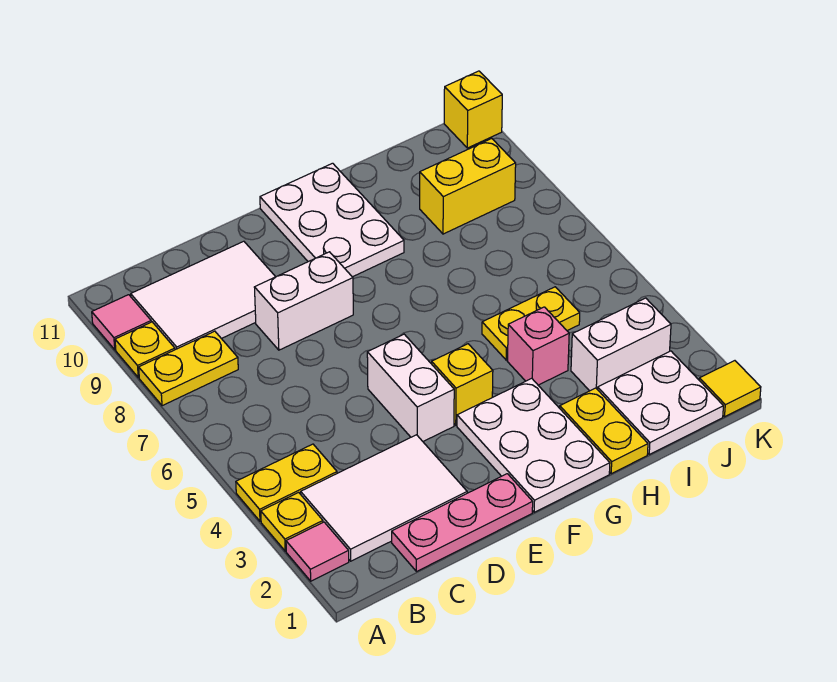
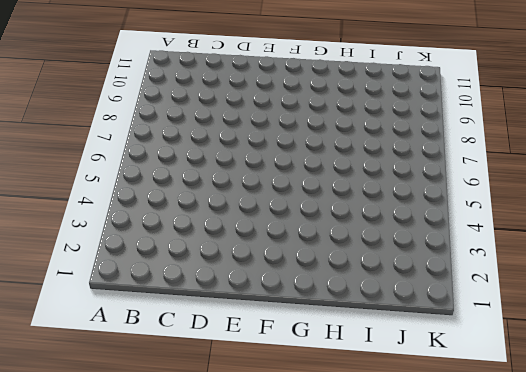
none -> pink 1x1 tile [286,522,349,581]
none -> yellow 1x1 plate [261,492,323,551]
none -> yellow 1x2 plate [236,444,337,521]

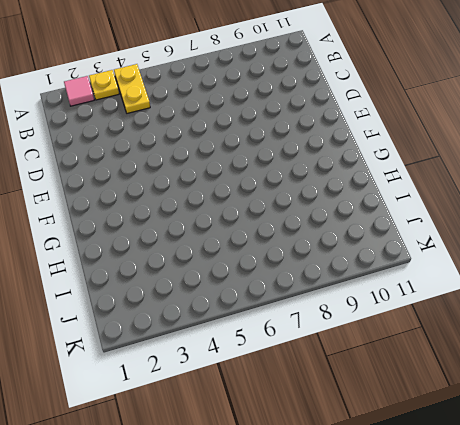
none -> yellow 1x2 plate [139,331,238,406]
none -> yellow 1x1 plate [115,322,175,377]
none -> pink 1x1 tile [92,295,151,350]

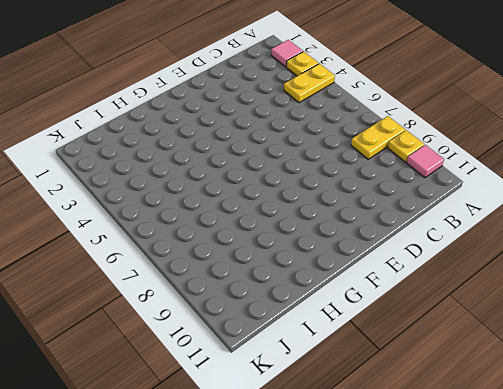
none -> white 2x3 tile [301,435,467,561]
none -> white 2x3 tile [131,241,275,350]
none -> pink 1x3 plate [392,474,533,572]

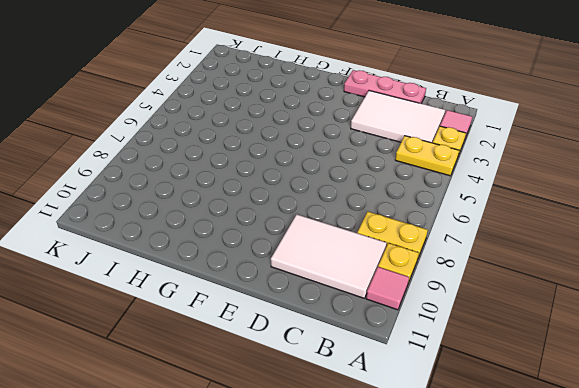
none -> white 1x2 brick [254,252,353,350]
none -> white 1x2 brick [367,334,454,441]
none -> white 2x3 plate [457,378,610,512]

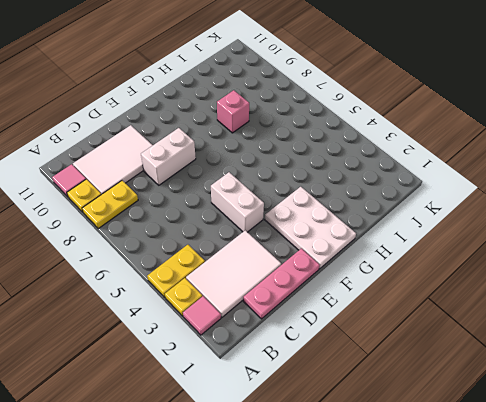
pink 1x1 brick [217,90,249,133] -> pink 1x1 brick moved to [508,307,569,385]
none -> yellow 1x1 brick [432,344,493,425]
none -> white 2x3 plate [260,163,404,277]
none -> yellow 1x2 plate [560,388,648,474]

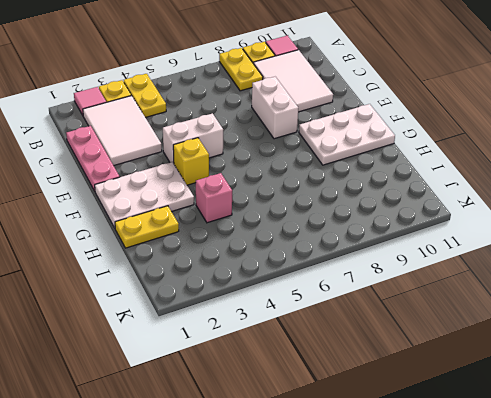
none -> yellow 1x2 plate [482,287,580,360]
none -> white 2x2 plate [598,351,723,454]
none -> white 1x2 brick [571,298,671,391]

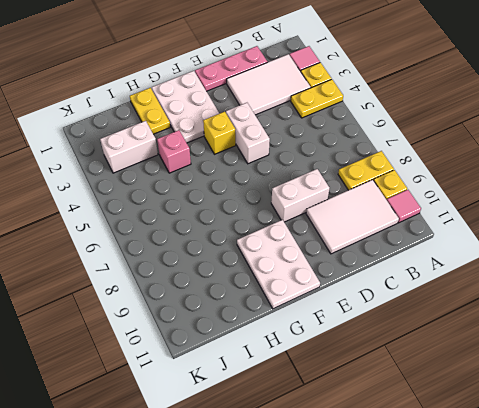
none -> yellow 1x2 plate [482,287,580,360]
none -> white 2x2 plate [598,351,723,454]
none -> yellow 1x2 brick [420,139,516,234]

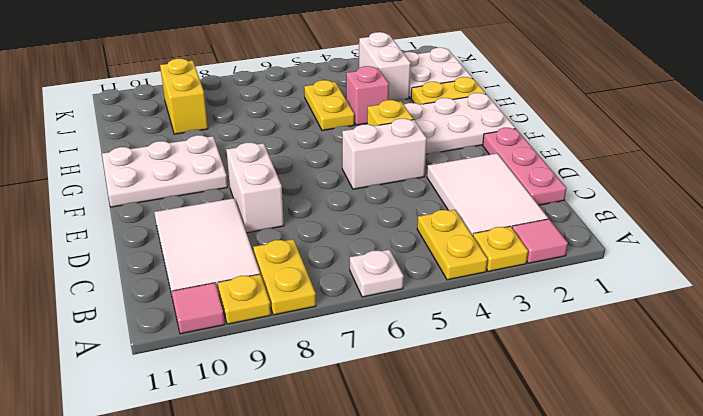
white 1x1 plate [350,250,404,297] -> none
none -> yellow 1x1 tile [699,361,761,417]
none -> yellow 1x1 brick [444,71,502,148]

